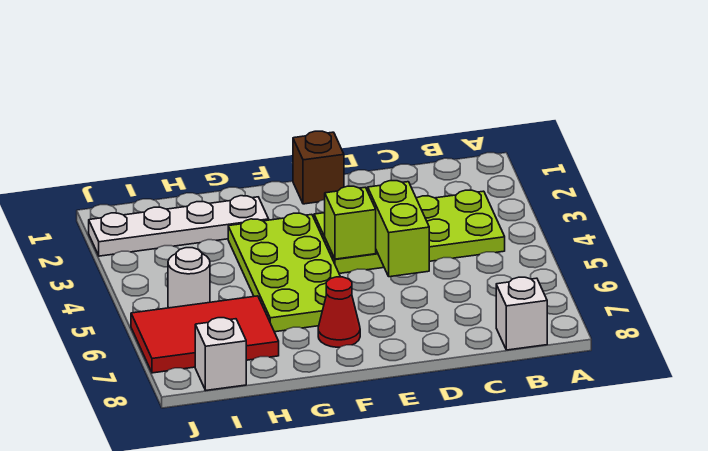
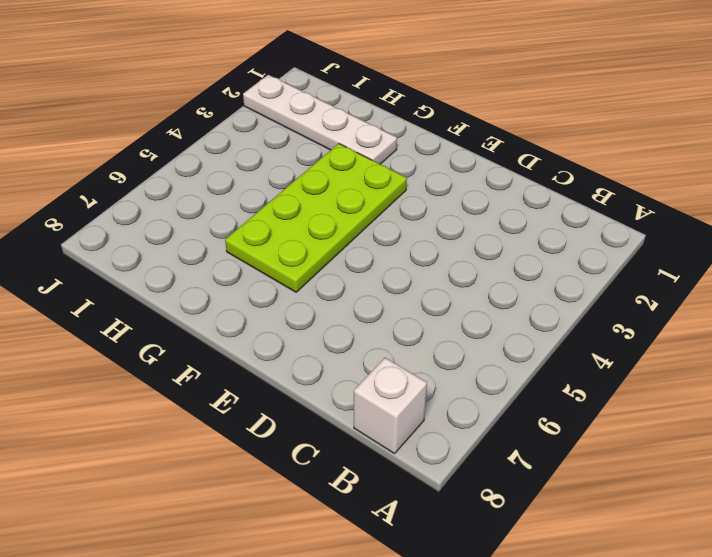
none -> lime 2x4 plate [314,190,505,273]
none -> brown 1x1 brick [293,131,344,204]

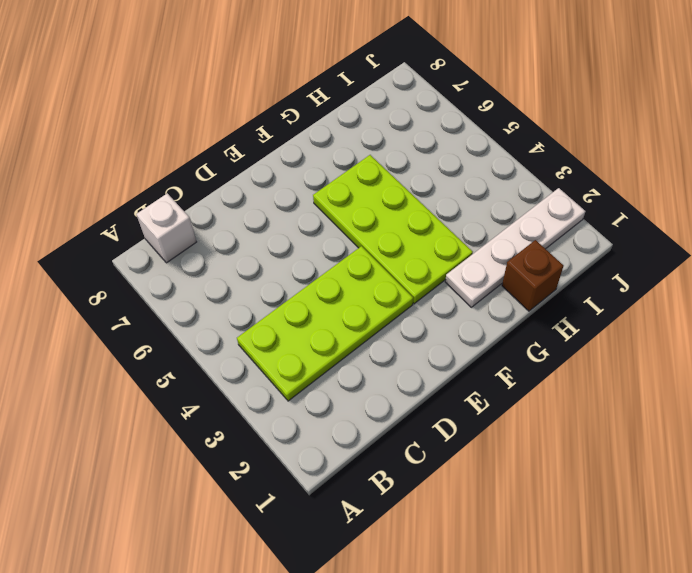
brown 1x1 brick [502,240,564,311] -> brown 1x1 brick moved to [293,131,344,204]
none -> red 1x1 cone [318,277,360,347]
none -> red 2x3 tile [131,296,279,373]

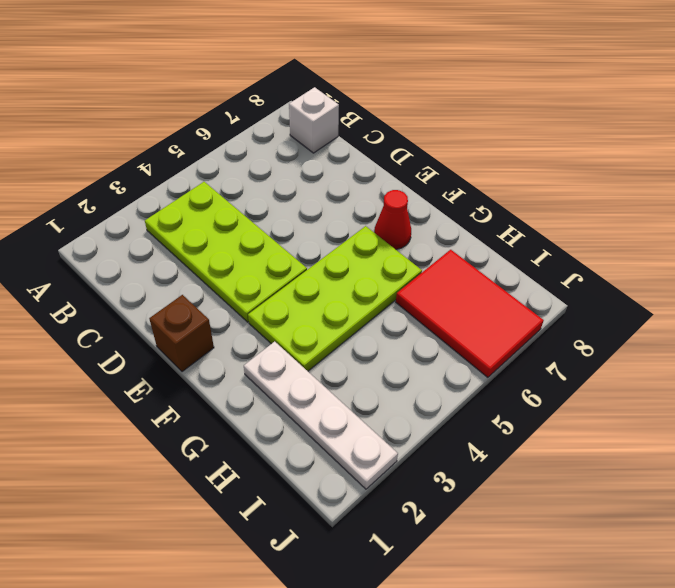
none -> white 1x1 round brick [168,248,210,308]
none -> white 1x1 brick [195,318,246,390]

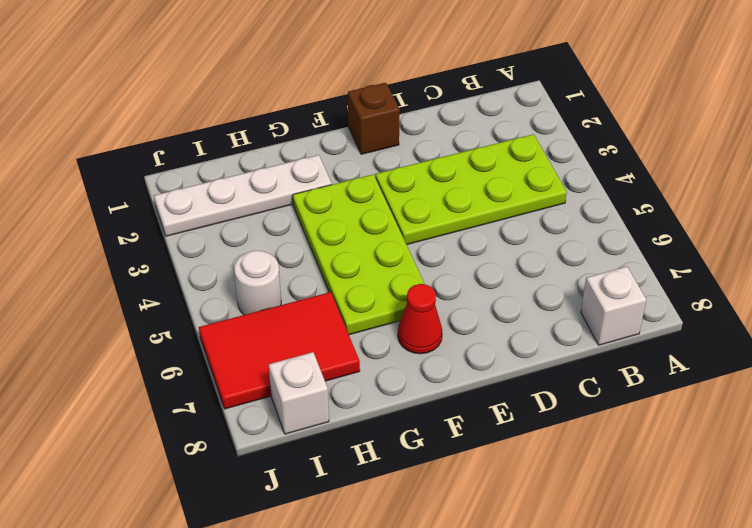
none -> lime 1x2 brick [368,181,429,277]
none -> lime 1x1 brick [325,186,376,259]

